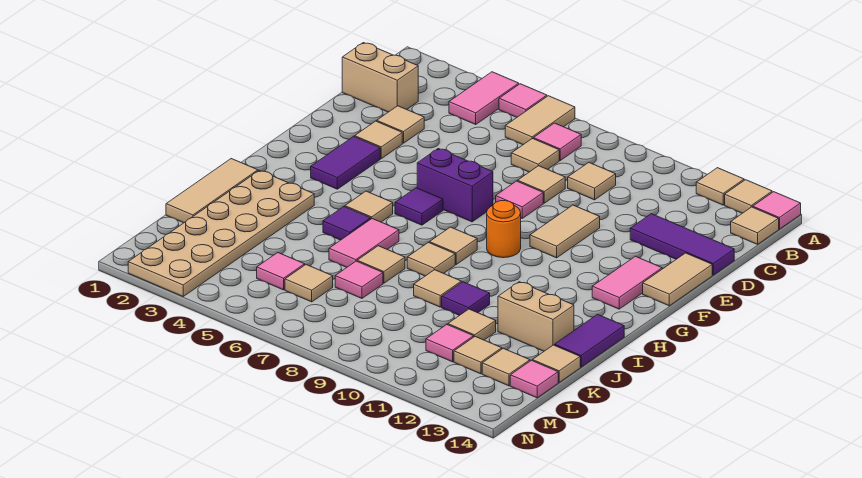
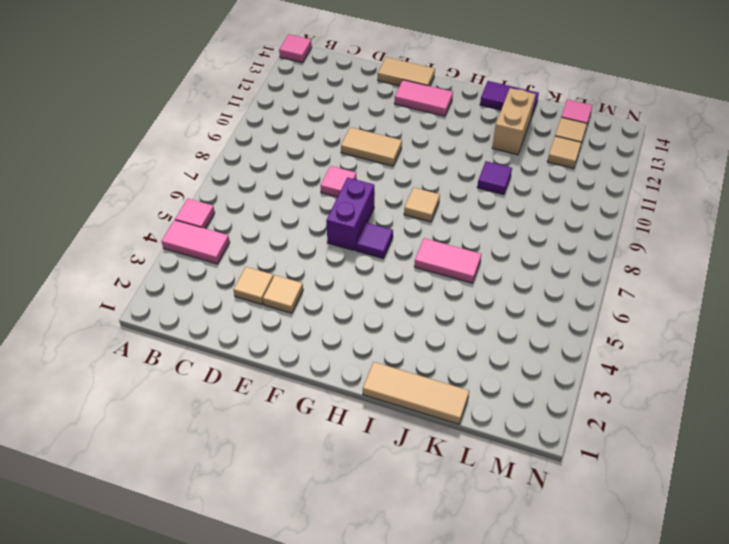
none -> tan 1x2 tile [505,96,575,145]
none -> tan 1x1 tile [696,168,744,205]
none -> tan 1x1 tile [725,180,772,213]
none -> pink 1x1 tile [533,123,581,160]

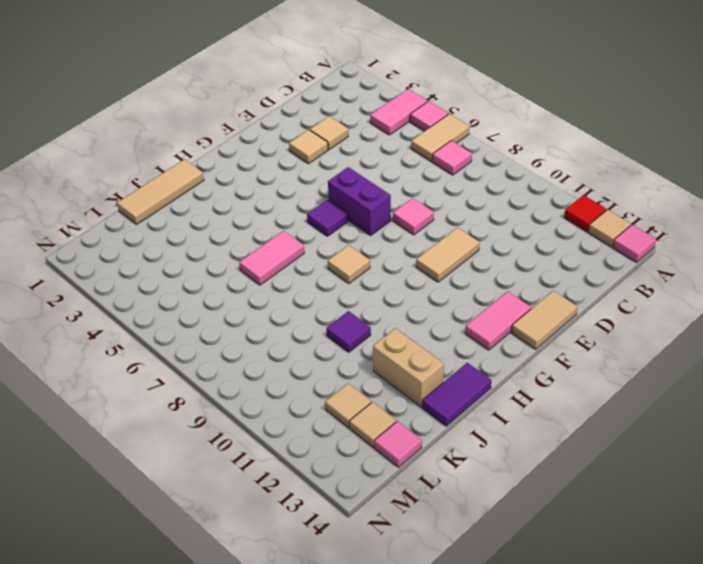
red 1x1 tile [564,195,606,232] -> tan 1x1 tile [696,168,744,205]
none -> tan 1x1 tile [731,207,779,244]
none -> tan 1x2 brick [342,43,418,112]
none -> tan 1x1 tile [511,139,559,172]
none -> tan 1x1 tile [568,163,616,200]

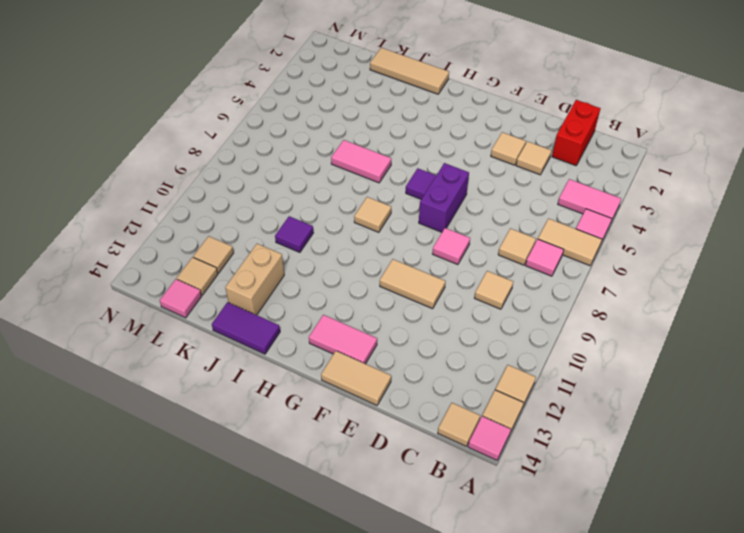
red 1x2 brick [552,100,601,166] -> tan 1x2 brick [342,43,418,112]
none -> tan 1x1 tile [518,166,565,203]
none -> purple 1x3 tile [630,214,734,275]
none -> purple 1x2 tile [311,136,380,189]
none -> orange 1x1 round brick [487,201,521,258]

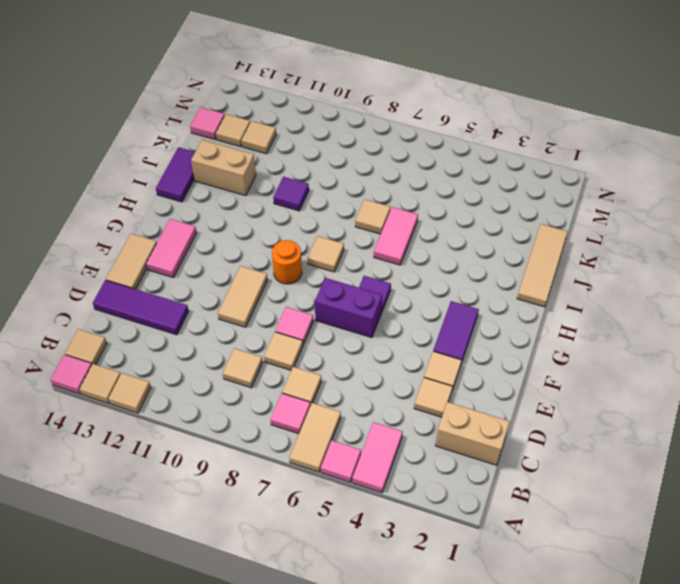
none -> tan 1x1 tile [345,191,393,222]
none -> tan 2x6 plate [128,171,314,296]
none -> purple 1x1 tile [323,207,371,240]
none -> tan 1x1 tile [407,243,455,276]

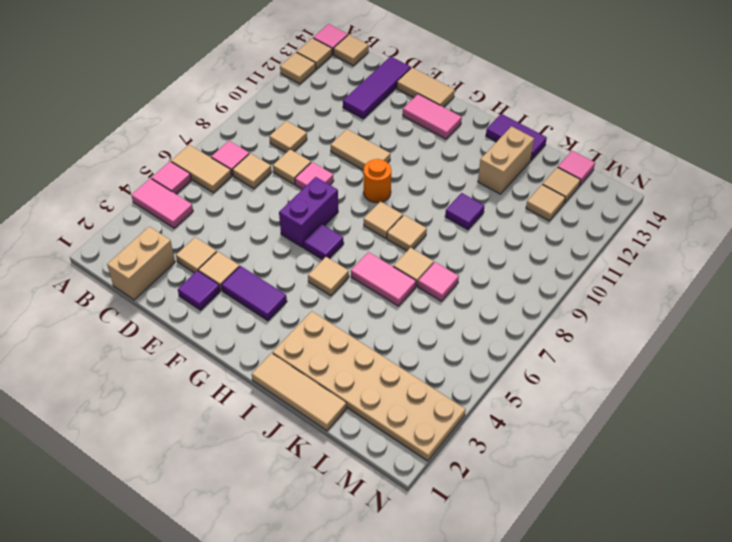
purple 1x1 tile [178,271,220,310] -> purple 1x1 tile moved to [323,207,371,240]
none -> tan 1x1 tile [414,270,461,307]
none -> tan 1x1 tile [448,309,496,340]
none -> tan 1x1 tile [532,345,580,382]
none -> pink 1x1 tile [257,253,305,290]

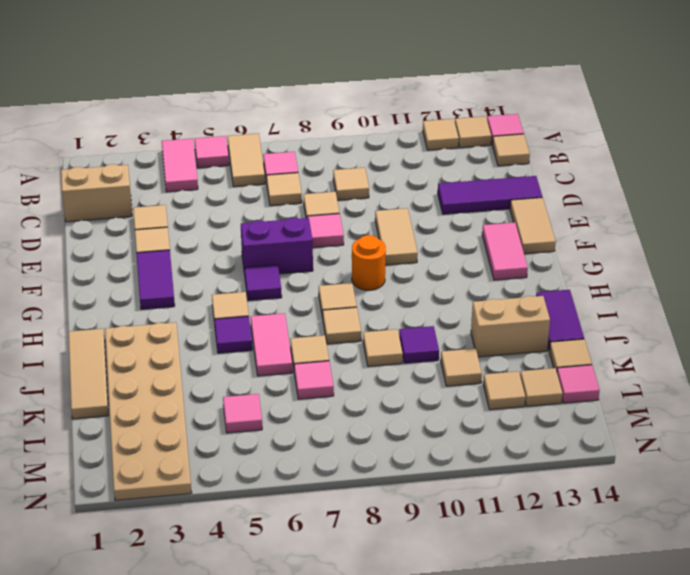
none -> tan 1x1 tile [285,265,333,302]
none -> pink 1x1 tile [426,325,474,362]

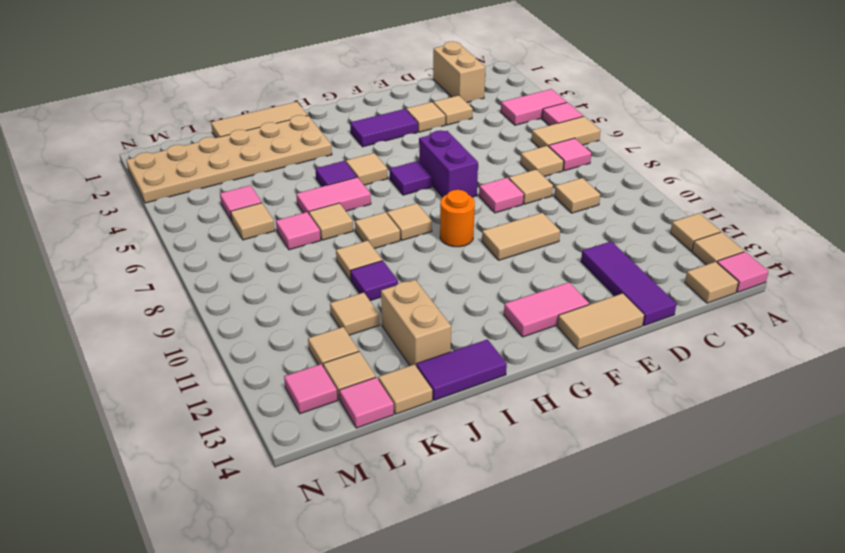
pink 1x1 tile [284,364,338,414] -> pink 1x1 tile moved to [426,325,474,362]

